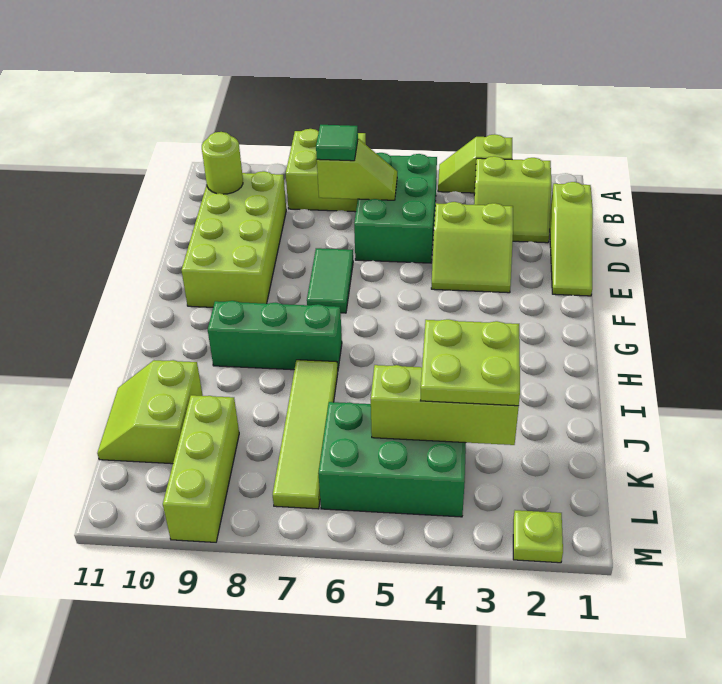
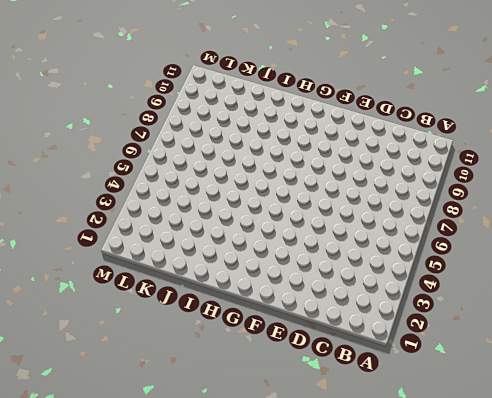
none -> lime 1x2 slope [438,134,512,193]
none -> lime 2x2 brick [286,129,366,212]
none -> lime 2x2 slope [474,156,551,243]

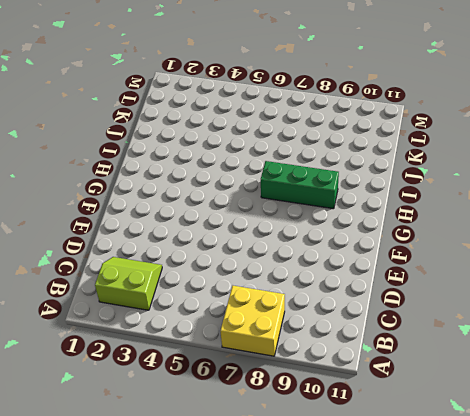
yellow 2x2 brick [220,286,285,356] -> lime 2x2 brick [286,129,366,212]
none -> lime 1x2 slope [438,134,512,193]
none -> green 2x3 brick [354,153,437,263]
none -> lime 1x3 slope [550,182,593,296]

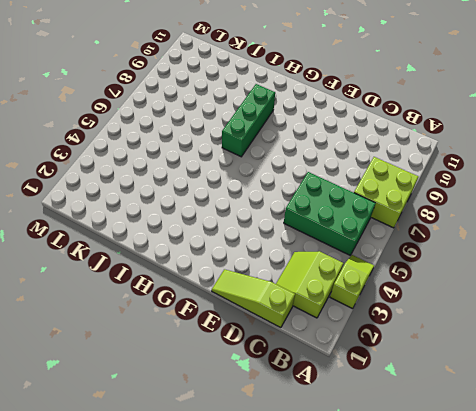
none -> lime 2x4 brick [182,171,286,307]
none -> lime 2x2 slope [431,202,513,293]
none -> green 1x2 tile [307,248,353,313]

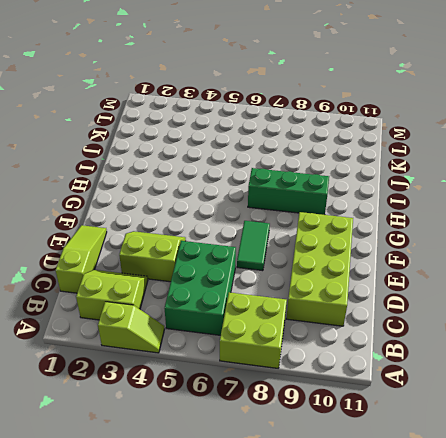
none -> lime 1x4 tile [273,360,338,509]
none -> lime 2x2 slope [97,360,203,464]
none -> green 2x3 brick [318,402,466,517]

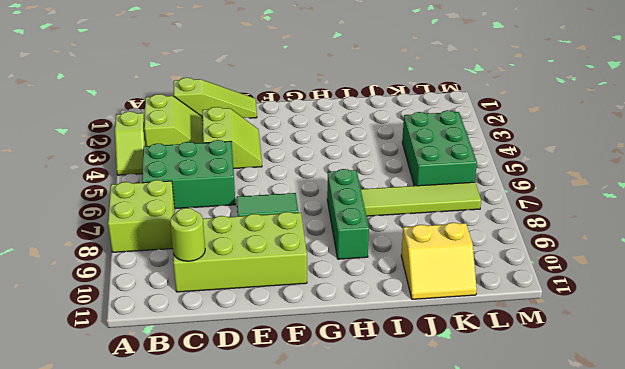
yellow 2x2 slope [401,223,477,299] -> lime 2x2 slope [97,360,203,464]
none -> lime 1x3 brick [163,395,239,542]
none -> lime 1x1 plate [513,510,563,563]
none -> lime 1x2 slope [317,139,397,200]

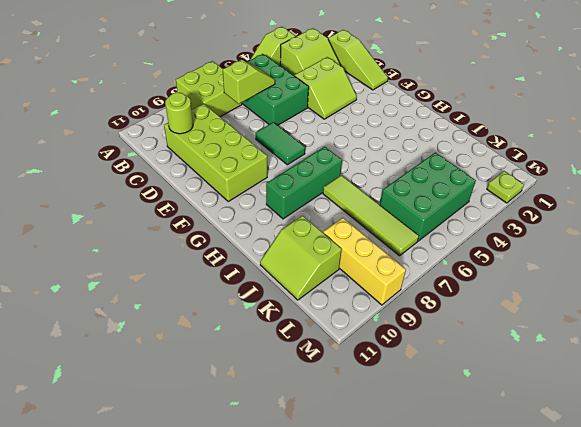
yellow 1x3 brick [323,218,406,305] -> lime 1x3 brick [163,395,239,542]
none -> lime 1x3 brick [371,365,519,445]
none -> green 1x1 tile [316,125,358,161]
none -> lime 2x2 plate [421,319,520,406]

